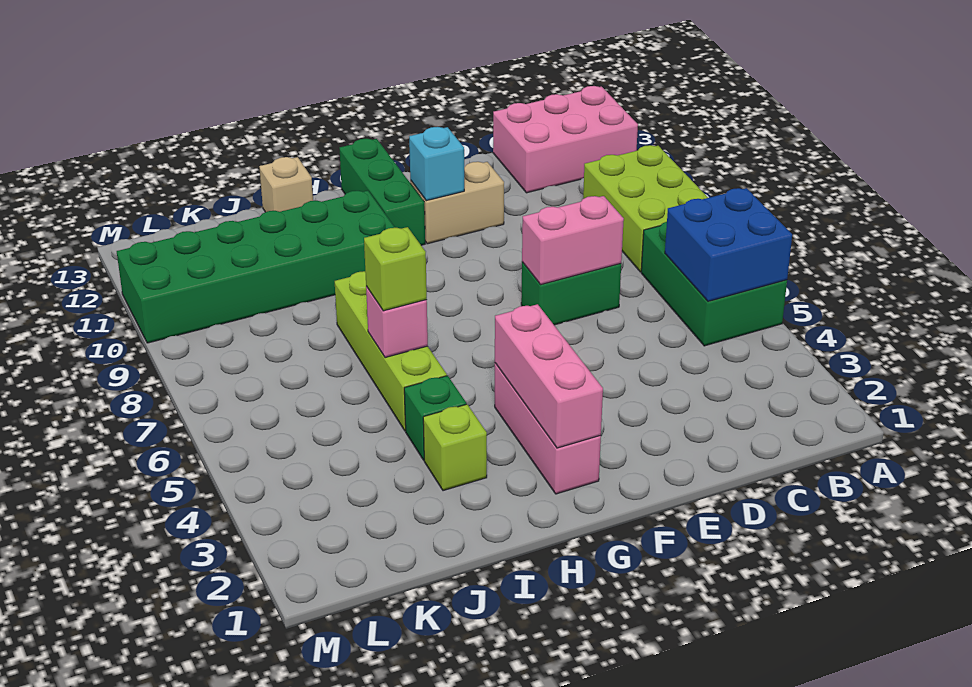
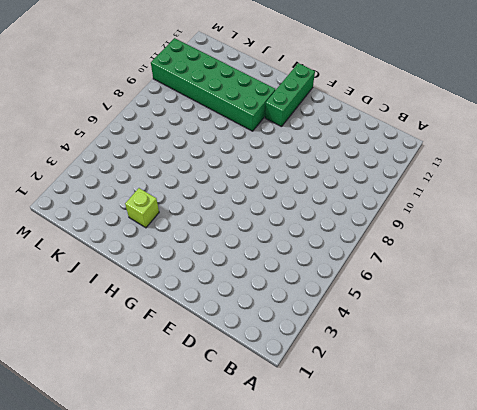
none -> green 2x3 brick [641,222,787,346]
none -> lime 2x3 brick [583,145,708,272]
none -> pink 2x3 brick [493,86,638,193]

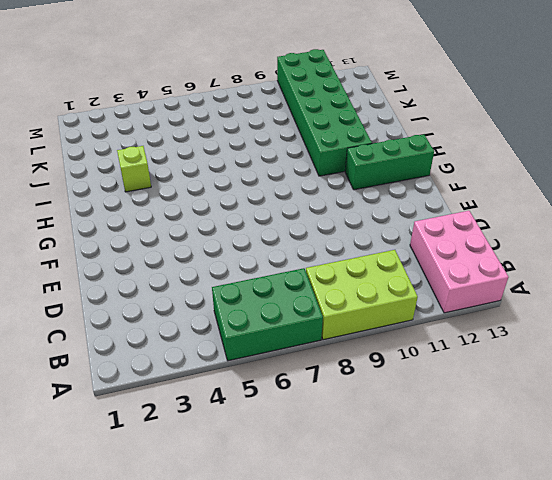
none -> green 1x2 brick [521,262,621,325]
none -> tan 1x2 brick [410,162,504,244]
none -> pink 1x3 brick [495,363,601,494]

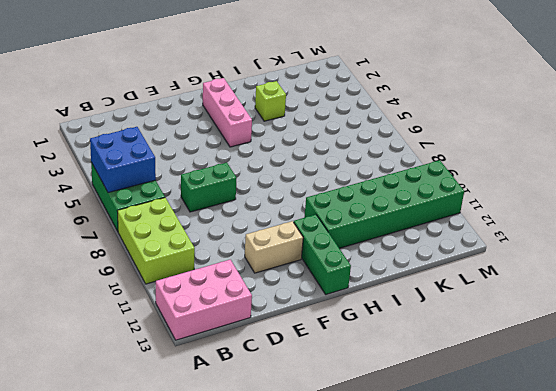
none -> green 1x1 brick [404,376,466,460]
none -> lime 1x4 brick [335,271,447,431]
none -> tan 1x1 brick [259,157,313,212]

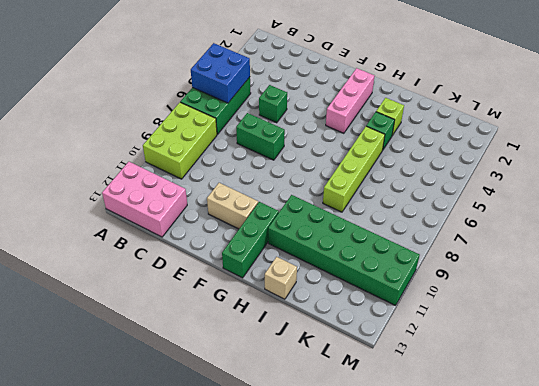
green 1x1 brick [259,85,287,123] -> none
none -> pink 1x2 brick [522,196,624,285]
none -> cyan 1x1 brick [409,127,464,201]
none -> pink 1x3 brick [495,304,603,448]

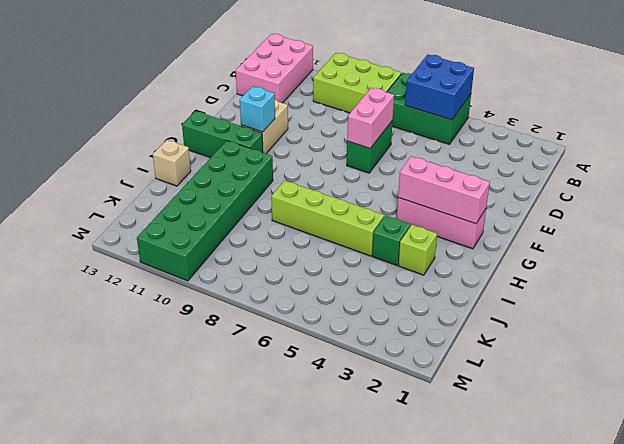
none -> pink 1x1 brick [366,286,428,358]
none -> lime 1x1 brick [364,227,427,311]

